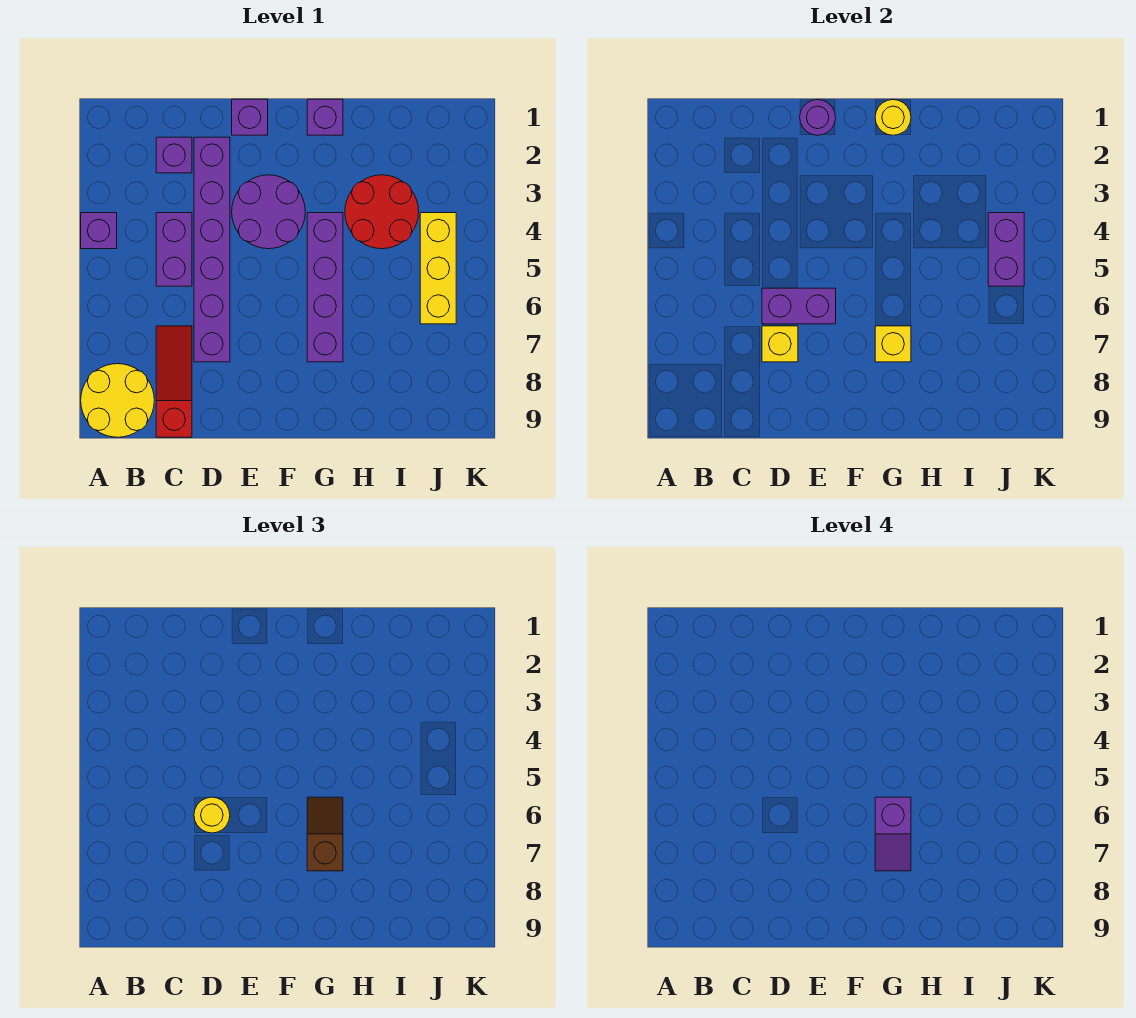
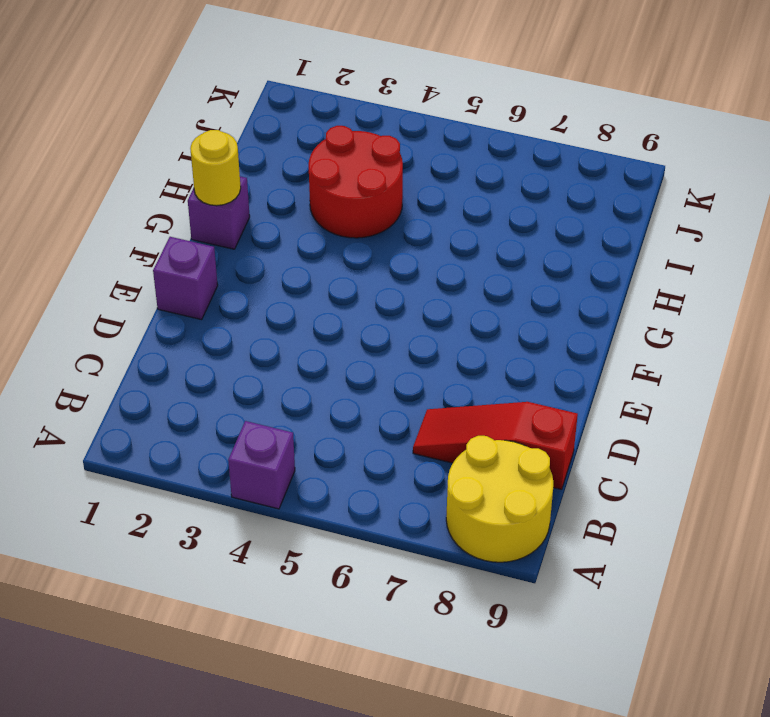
none -> purple 1x1 brick [156,137,192,173]
none -> purple 1x2 brick [156,213,192,286]
none -> purple 1x6 brick [194,137,230,362]

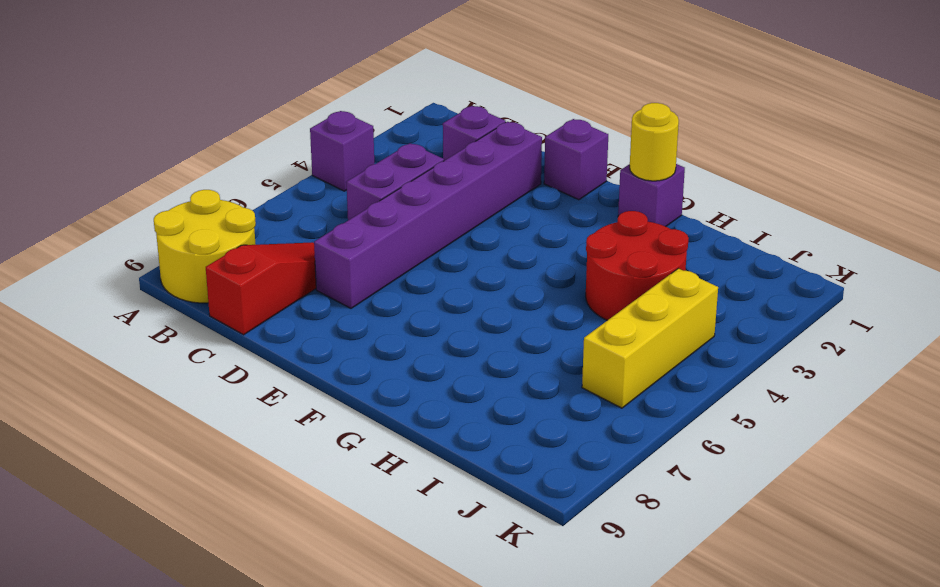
none -> purple 2x2 round brick [232,175,305,249]
none -> purple 1x4 brick [307,213,343,362]
none -> purple 1x2 brick [762,288,836,324]

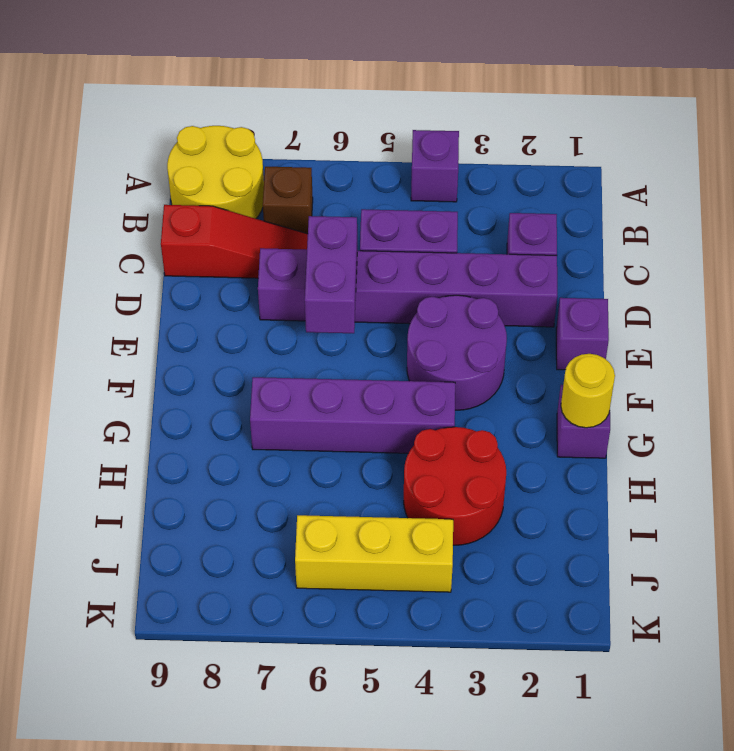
brown 1x1 brick [263,167,313,234] -> none
none -> yellow 1x1 brick [762,326,798,362]
none -> purple 1x1 round brick [800,100,836,135]
none -> yellow 1x1 brick [875,326,911,362]

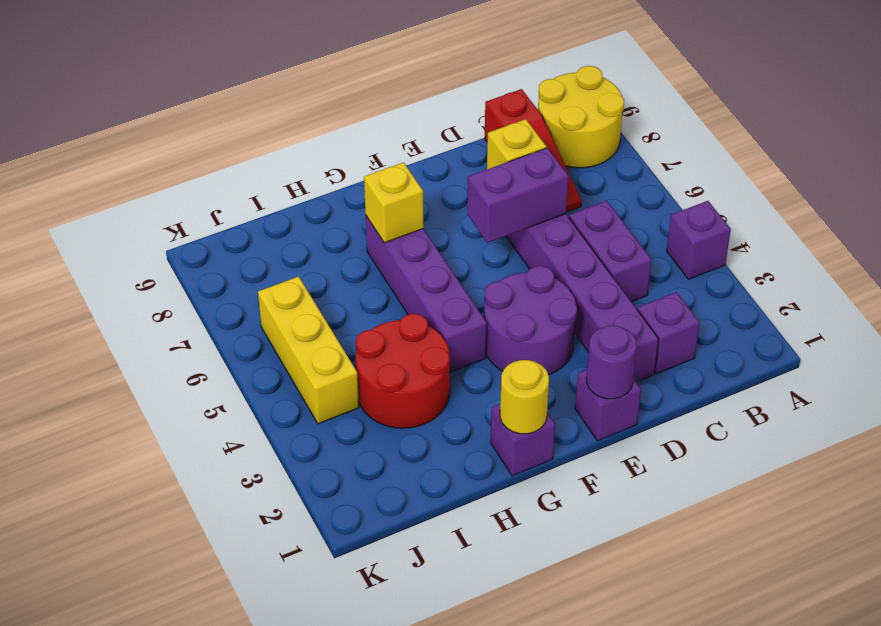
none -> purple 1x2 brick [988,213,1024,286]
none -> yellow 1x1 round brick [194,797,230,833]
none -> brown 1x2 slope [307,797,343,871]

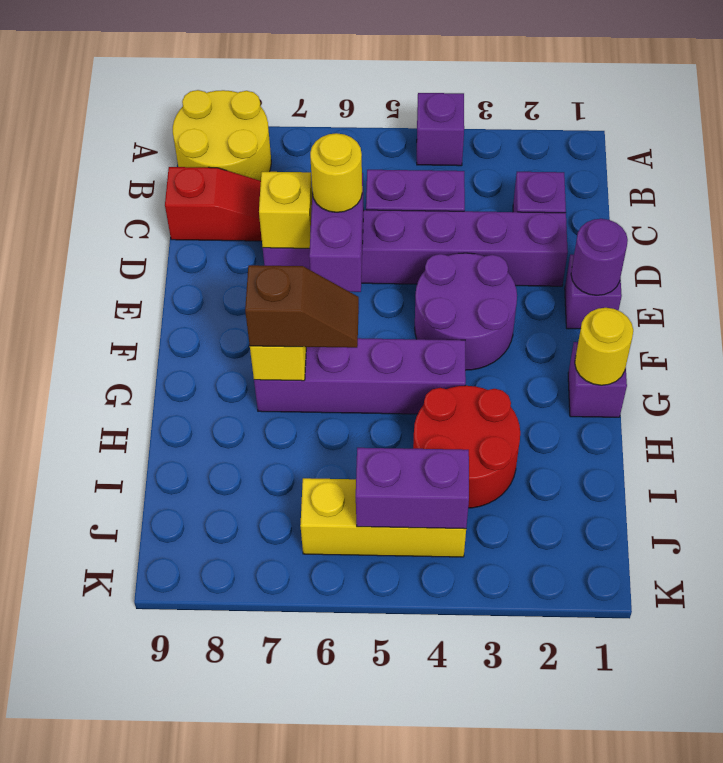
none -> purple 1x2 slope [875,797,911,871]

